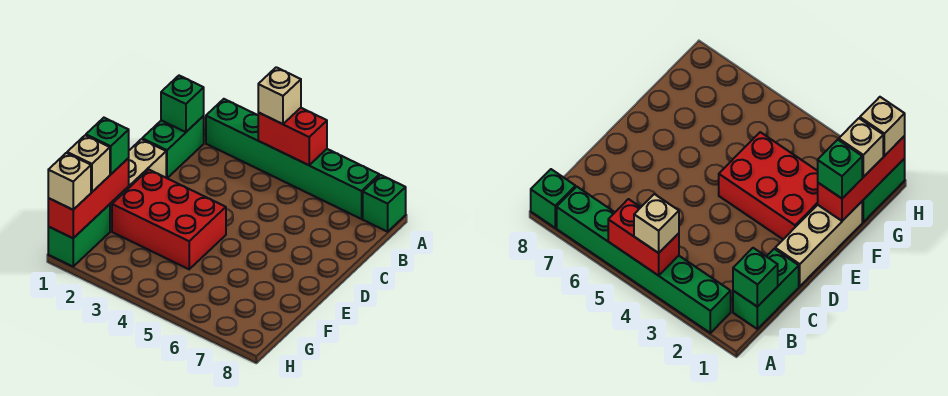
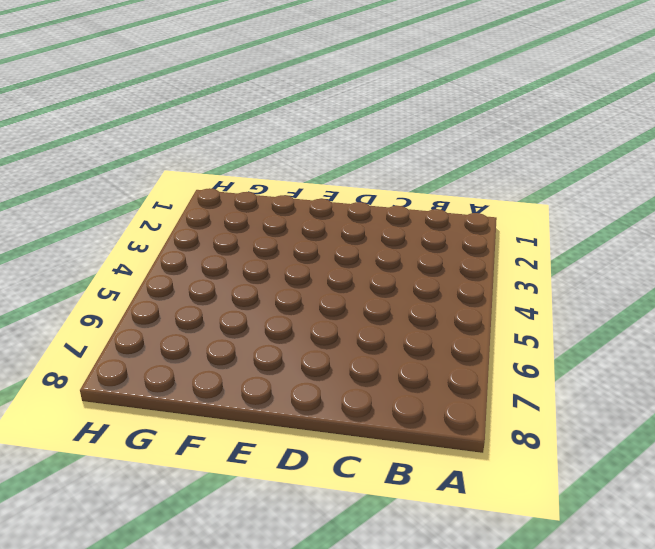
none -> green 1x6 brick [206,99,379,219]
none -> green 1x1 brick [363,175,406,232]
none -> green 1x2 brick [142,116,204,178]

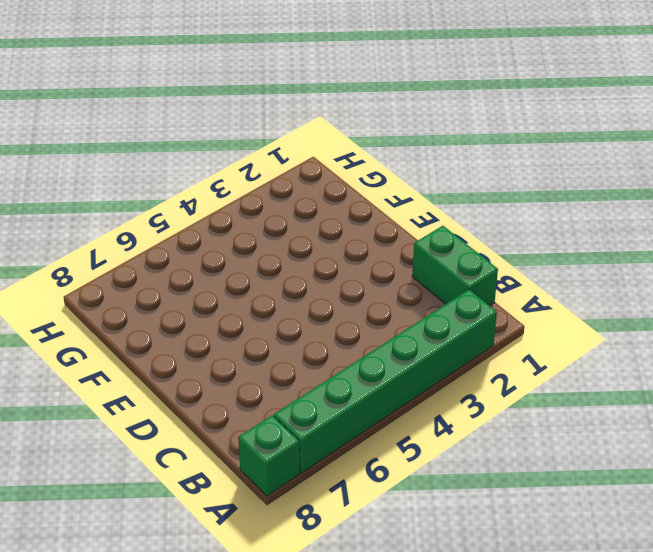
none -> tan 1x3 brick [110,139,166,231]
none -> red 2x3 brick [112,170,226,269]
none -> green 1x2 brick [48,204,110,266]

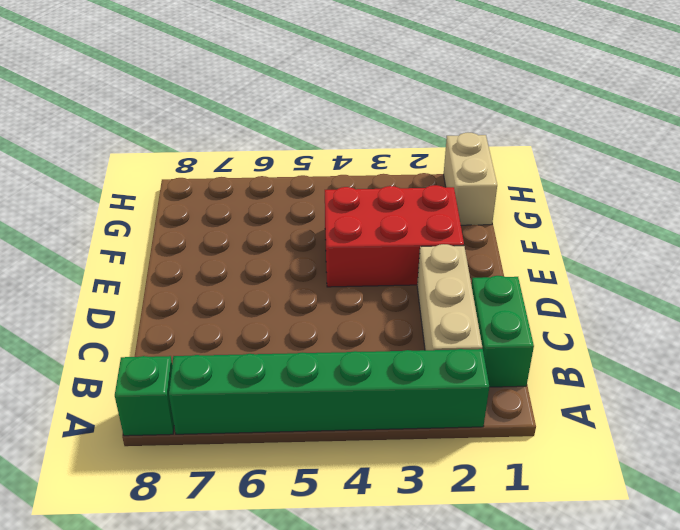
tan 1x3 brick [417,244,482,350] -> tan 1x3 brick moved to [110,139,166,231]
tan 1x2 brick [444,133,497,225] -> green 1x2 brick [48,204,110,266]
none -> red 1x2 brick [258,108,327,165]
none -> green 1x1 brick [161,76,204,132]
none -> red 1x3 brick [48,158,129,238]

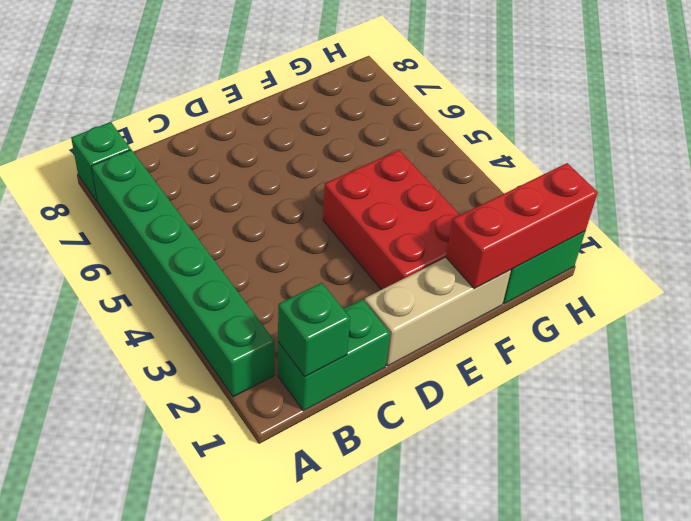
none -> red 1x2 brick [258,108,327,165]
none -> tan 1x1 brick [258,67,301,124]
none -> green 1x1 brick [86,118,129,174]

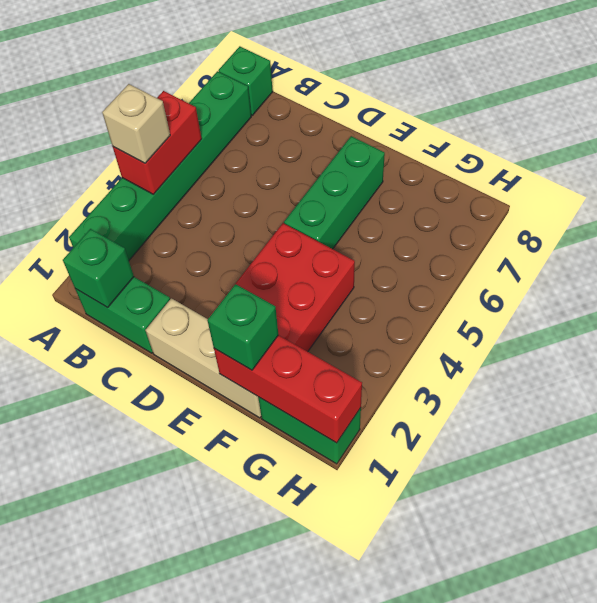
green 1x3 brick [284,136,385,249] -> none
none -> tan 1x1 brick [67,135,110,192]
none -> tan 1x1 brick [48,153,91,210]

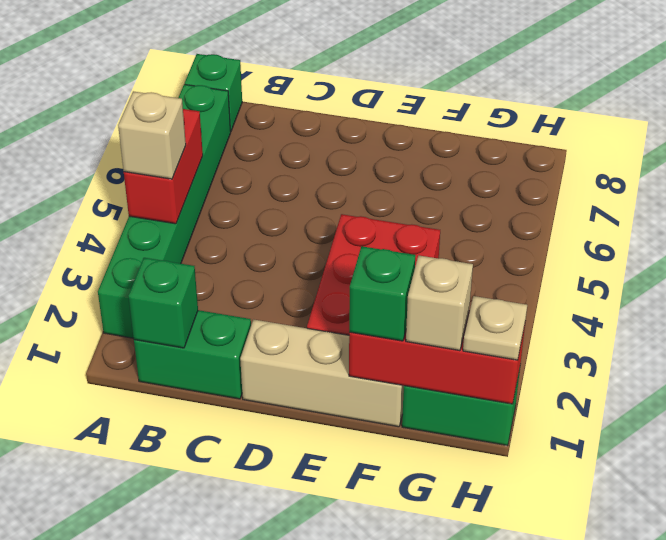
tan 1x1 plate [463,296,527,360] -> tan 1x1 brick [48,153,91,210]

